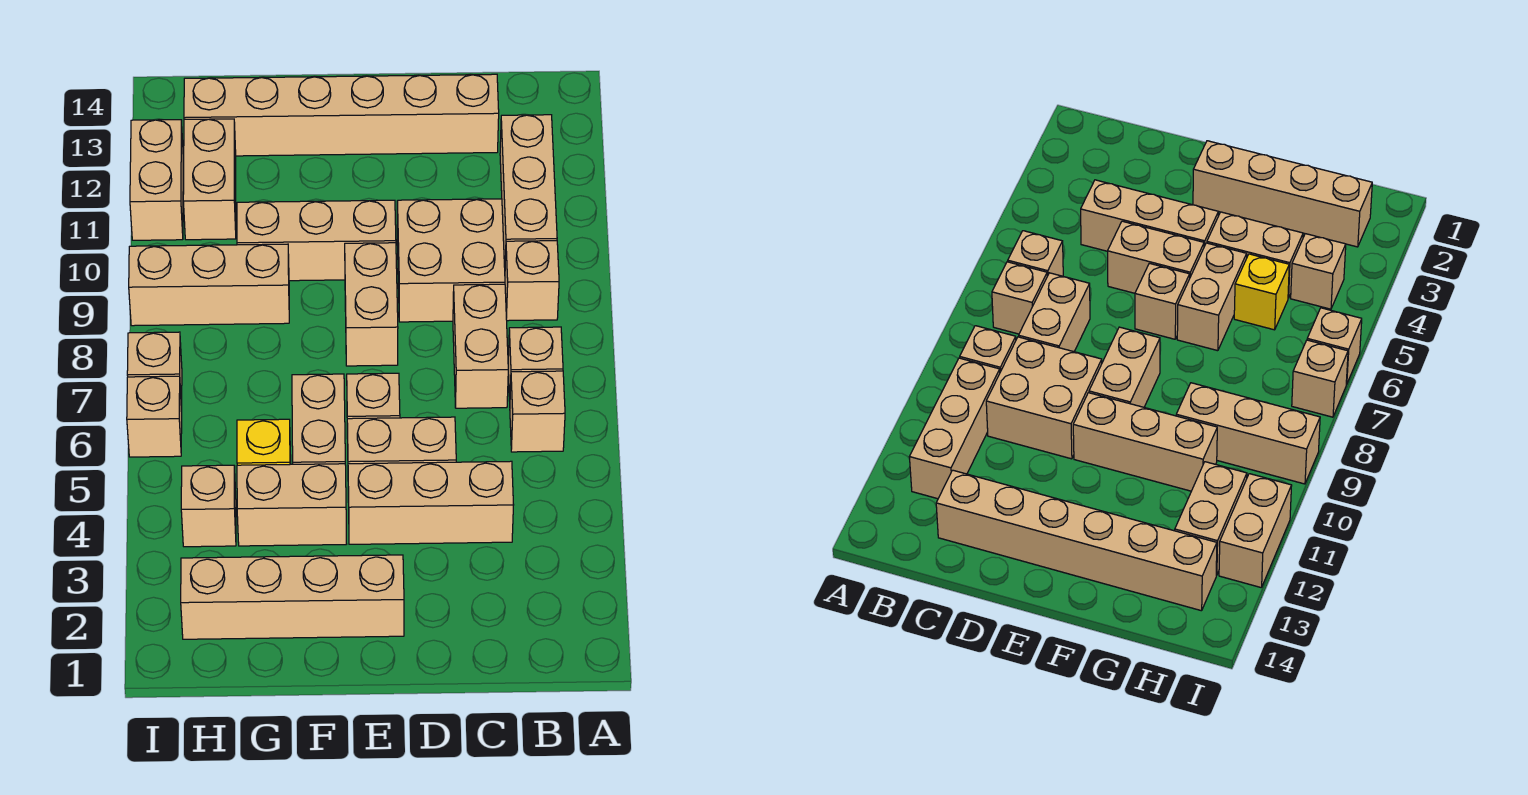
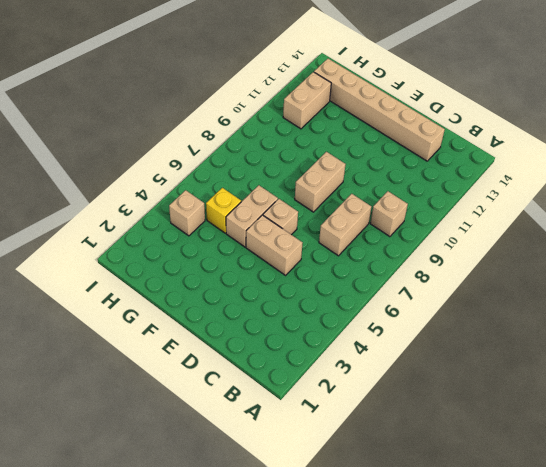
none -> tan 1x1 brick [510,371,565,452]
none -> tan 1x1 brick [508,327,563,401]
none -> tan 1x3 brick [500,115,557,267]

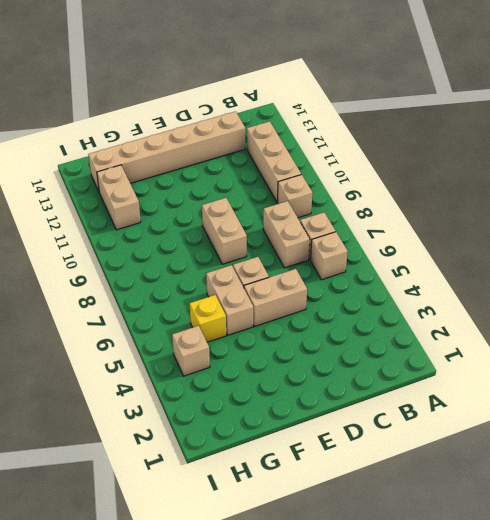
none -> tan 1x3 brick [348,461,514,544]
none -> tan 2x2 brick [397,199,505,322]
none -> tan 1x4 brick [181,555,404,639]

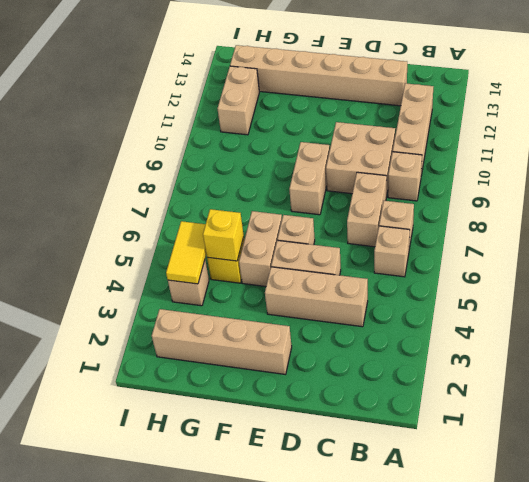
yellow 1x1 brick [203,209,244,261] -> none
yellow 1x2 tile [166,221,206,284] -> none
none -> tan 1x3 brick [237,200,396,281]
none -> tan 1x2 brick [237,464,346,546]
none -> tan 1x3 brick [129,244,289,326]

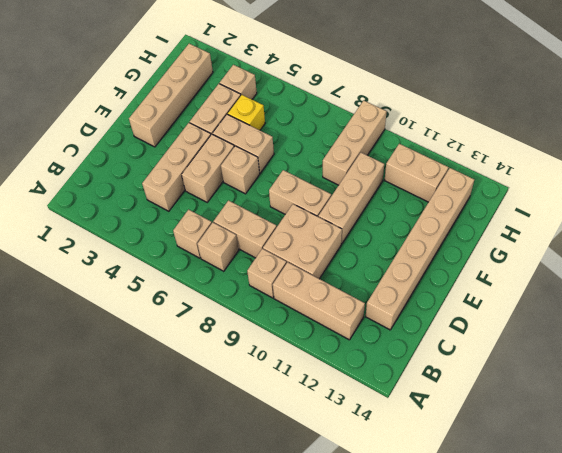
none -> tan 1x1 brick [127,376,182,457]
none -> tan 1x1 brick [127,332,182,411]
none -> tan 1x2 brick [130,120,183,240]

